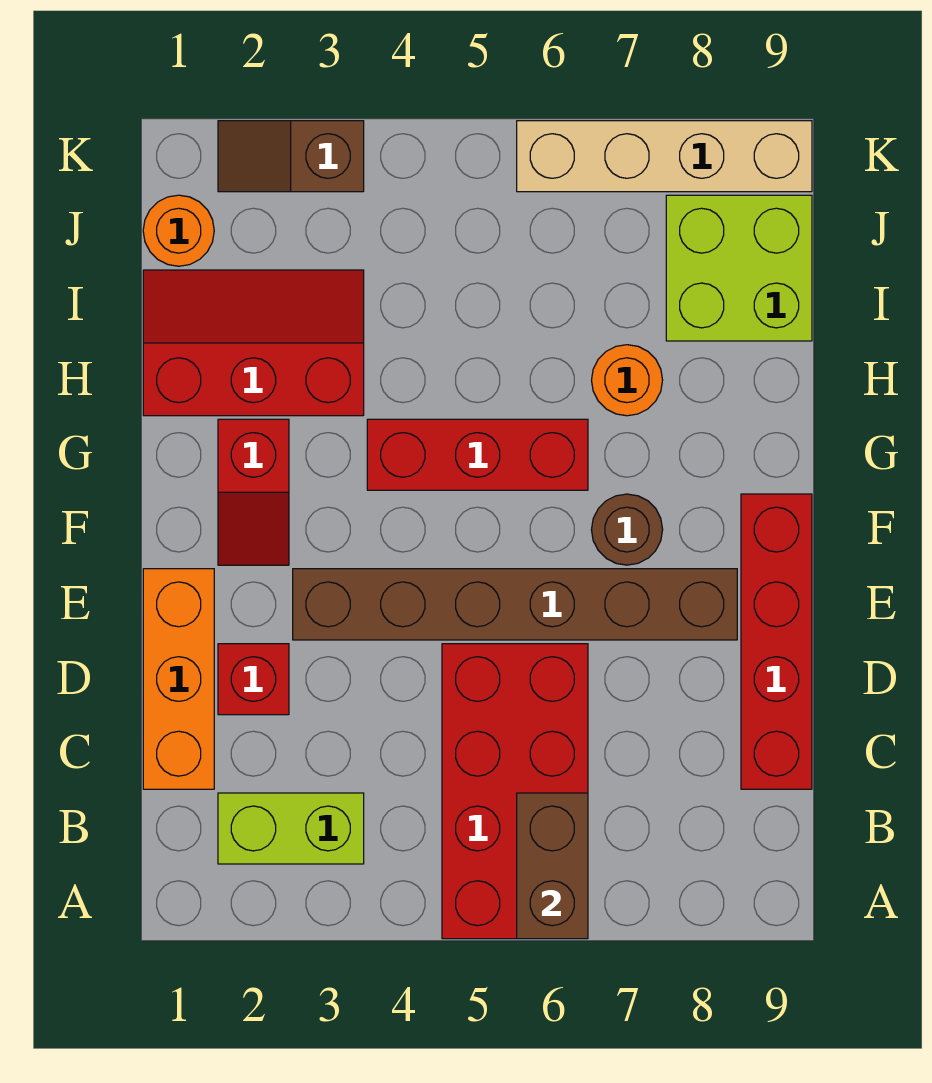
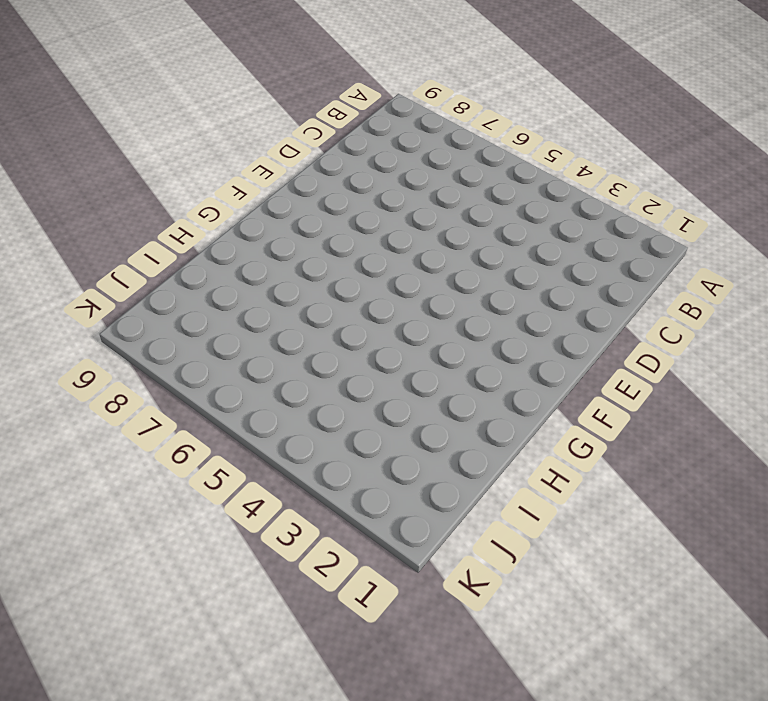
none -> red 2x4 brick [442,644,588,939]
none -> lime 1x2 brick [218,793,364,864]
none -> orange 1x3 brick [143,569,214,789]

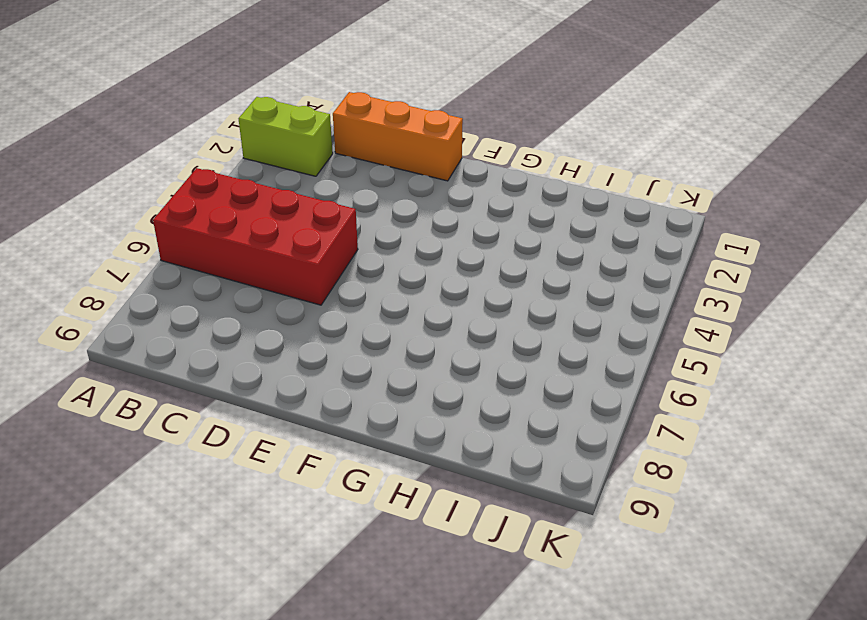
lime 1x2 brick [238,97,333,176] -> lime 1x2 brick turned to [218,793,364,864]
none -> red 1x4 brick [741,494,812,789]
none -> red 1x1 brick [218,644,289,715]
none -> brown 1x6 brick [293,569,737,640]

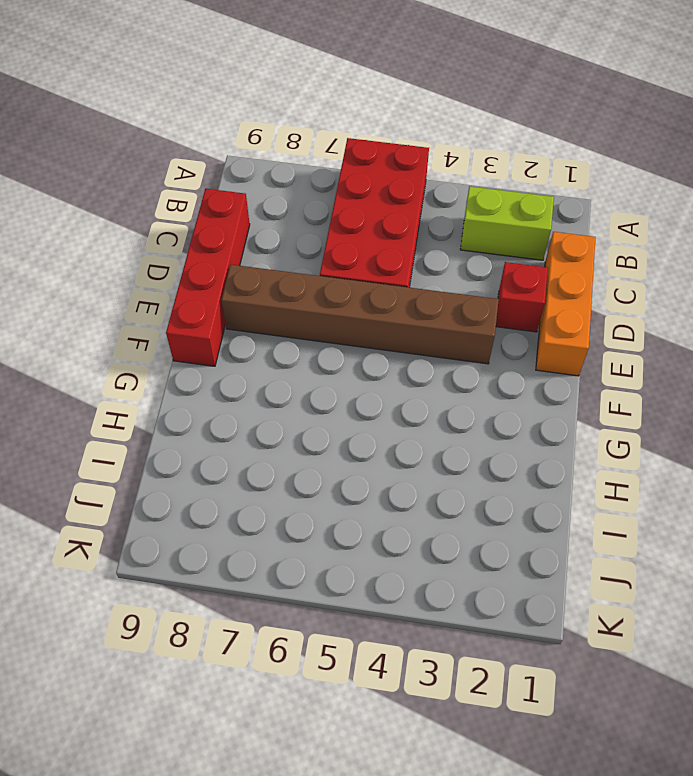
none -> red 1x2 slope [218,419,289,565]
none -> brown 1x1 round brick [591,494,663,565]
none -> red 1x3 brick [367,419,588,490]

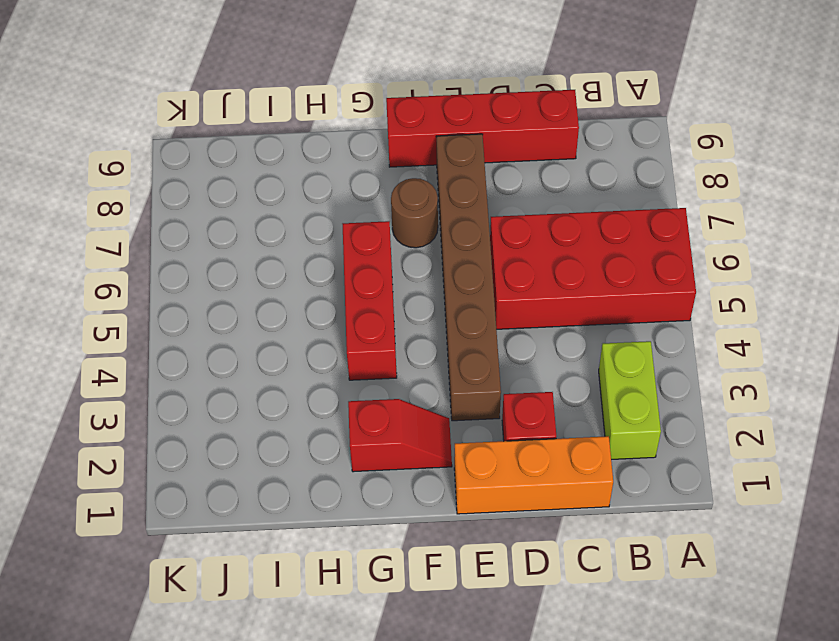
none -> red 2x3 slope [143,270,364,416]
none -> orange 1x1 round brick [592,345,663,416]
none -> lime 2x2 brick [666,195,812,341]

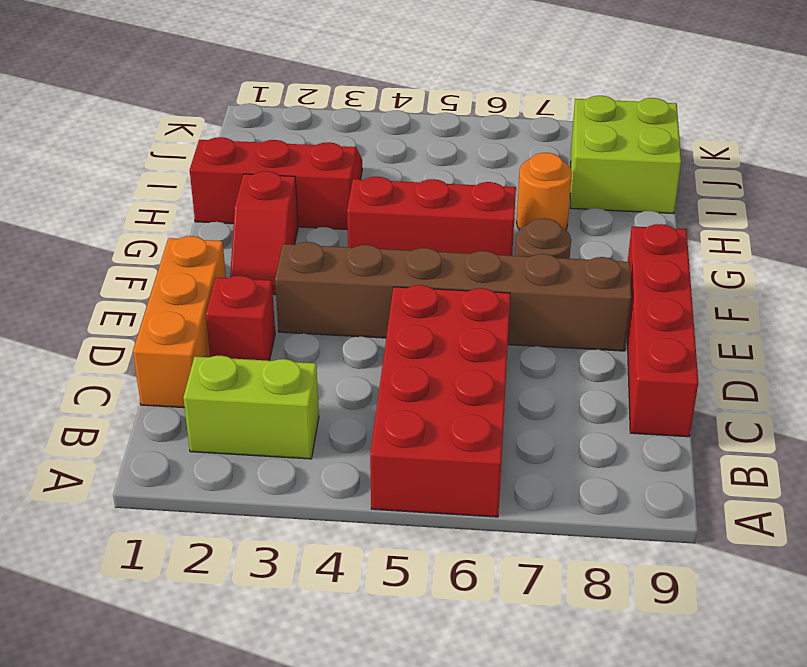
none -> orange 1x1 round brick [143,195,214,266]
none -> brown 1x2 slope [218,121,364,192]
none -> tan 1x4 brick [517,121,812,192]

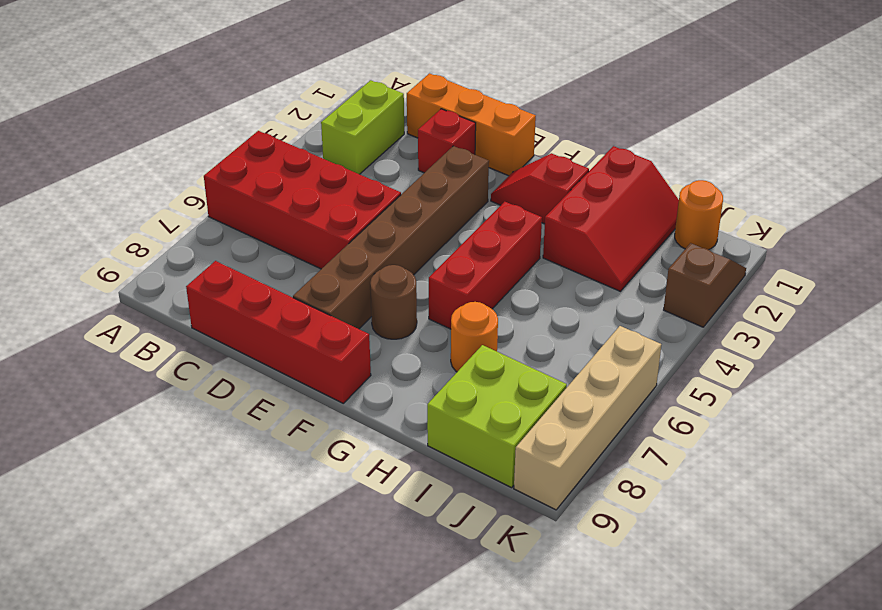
none -> brown 1x2 brick [517,793,588,939]

